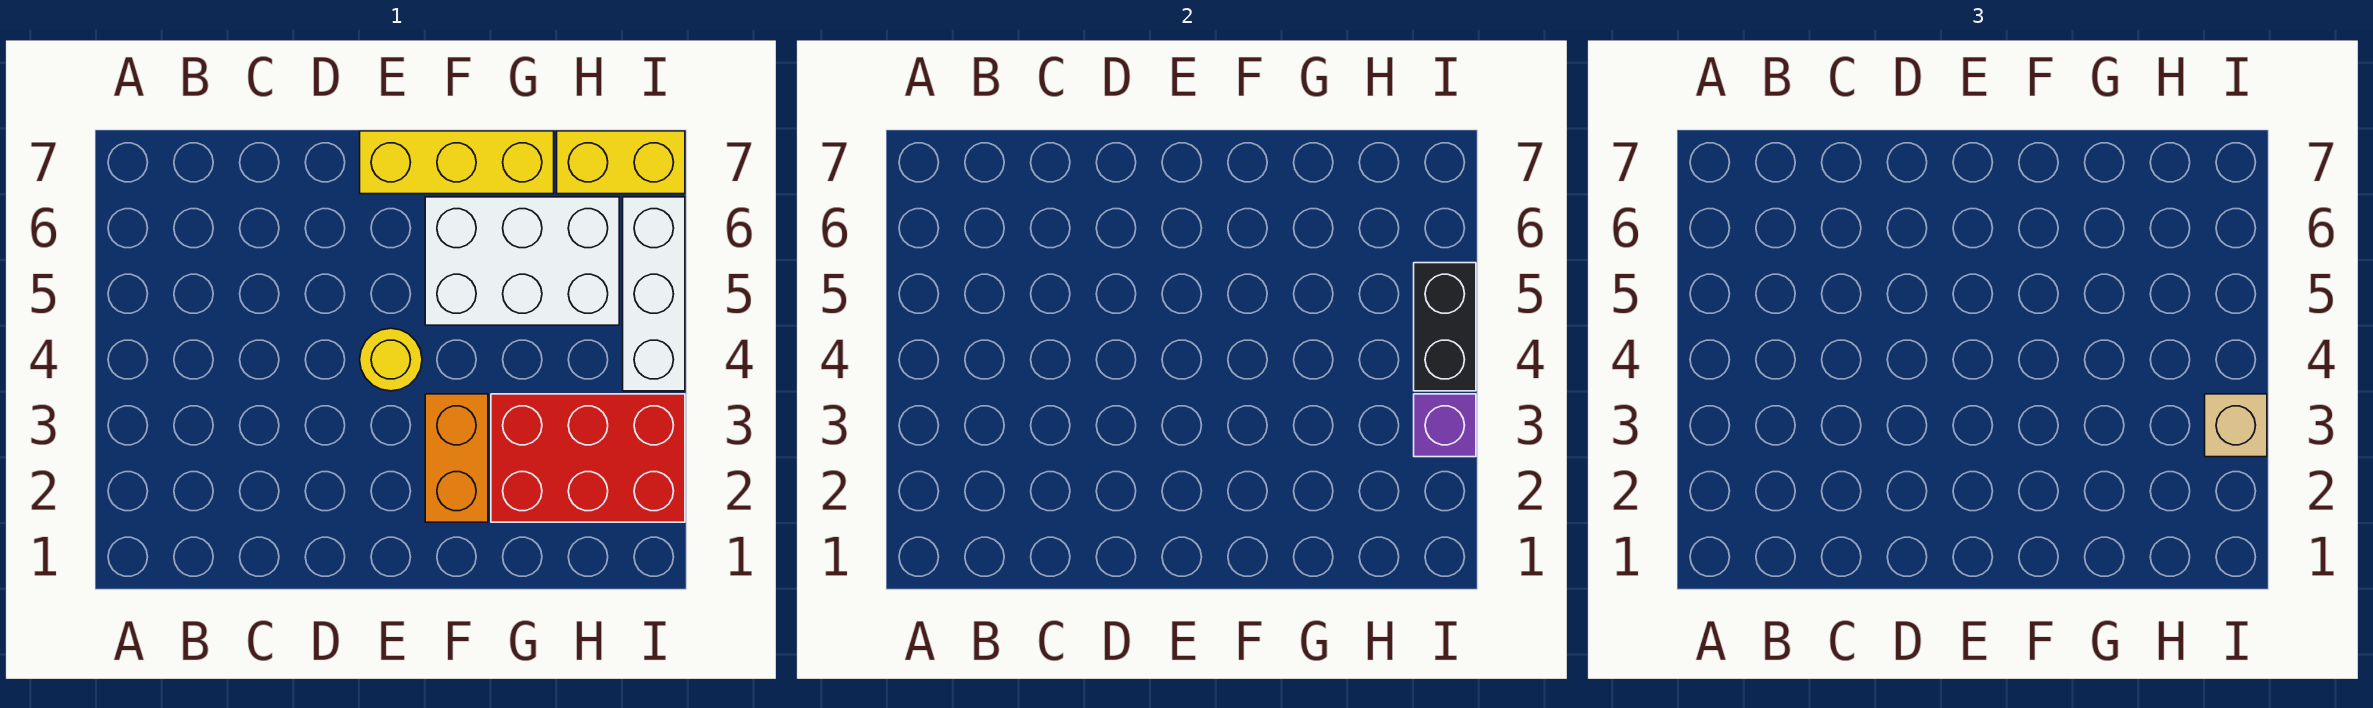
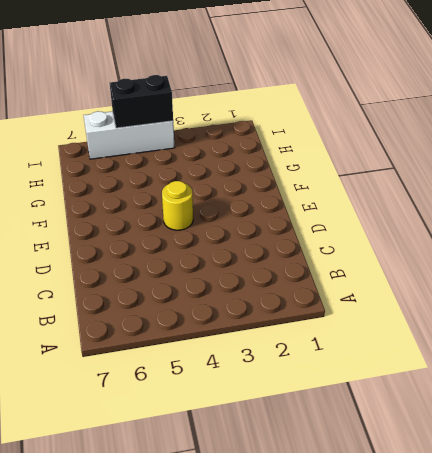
none -> yellow 1x3 brick [360,131,554,194]
none -> orange 1x2 brick [425,394,488,522]

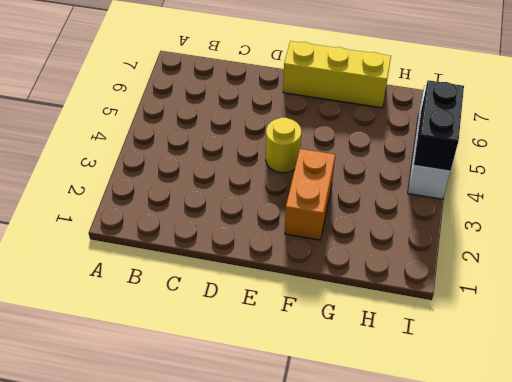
none -> white 2x3 brick [425,197,619,325]
none -> red 2x3 brick [491,394,685,522]

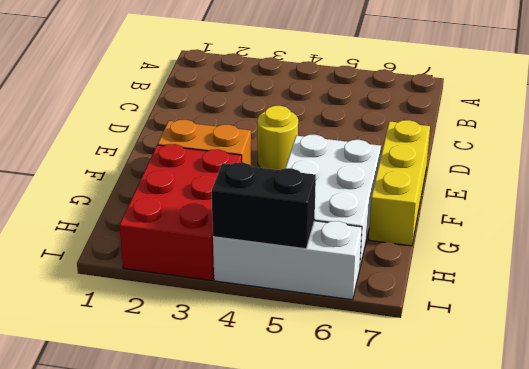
none -> yellow 1x2 brick [557,131,685,194]
none -> purple 1x1 brick [1414,394,1476,457]

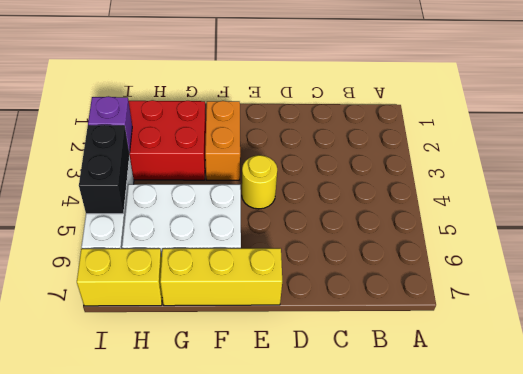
none -> tan 1x1 brick [2205,394,2267,457]

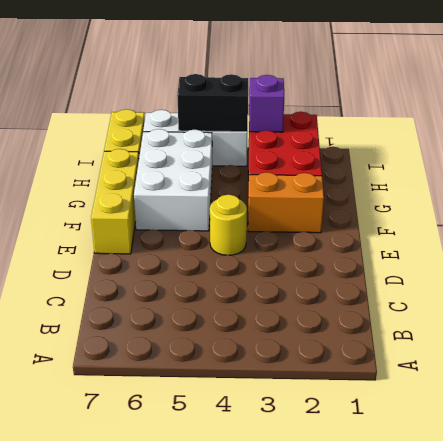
none -> tan 1x1 brick [2205,394,2267,457]

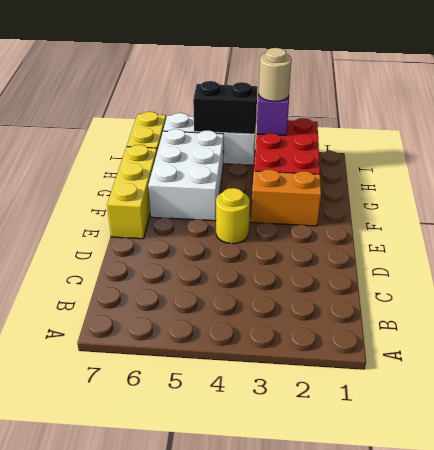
tan 1x1 round brick [259,48,292,101] -> tan 1x1 brick [2205,394,2267,457]

